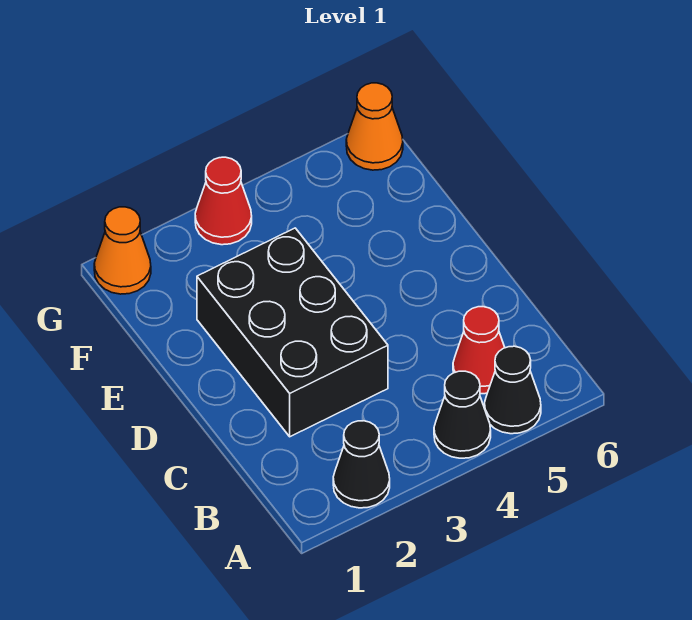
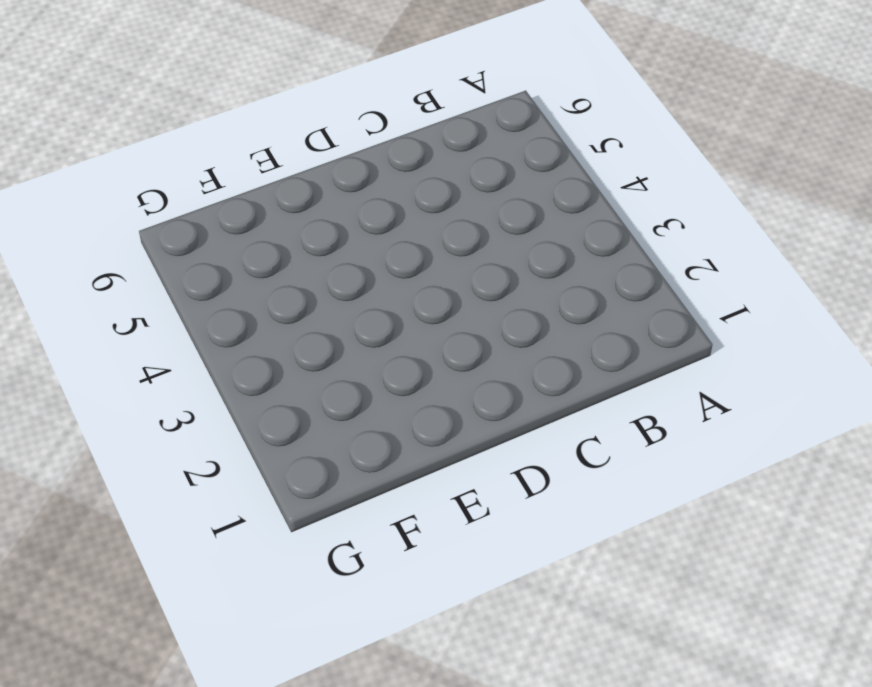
none -> black 1x1 cone [333,421,390,508]
none -> black 1x1 cone [434,371,491,458]

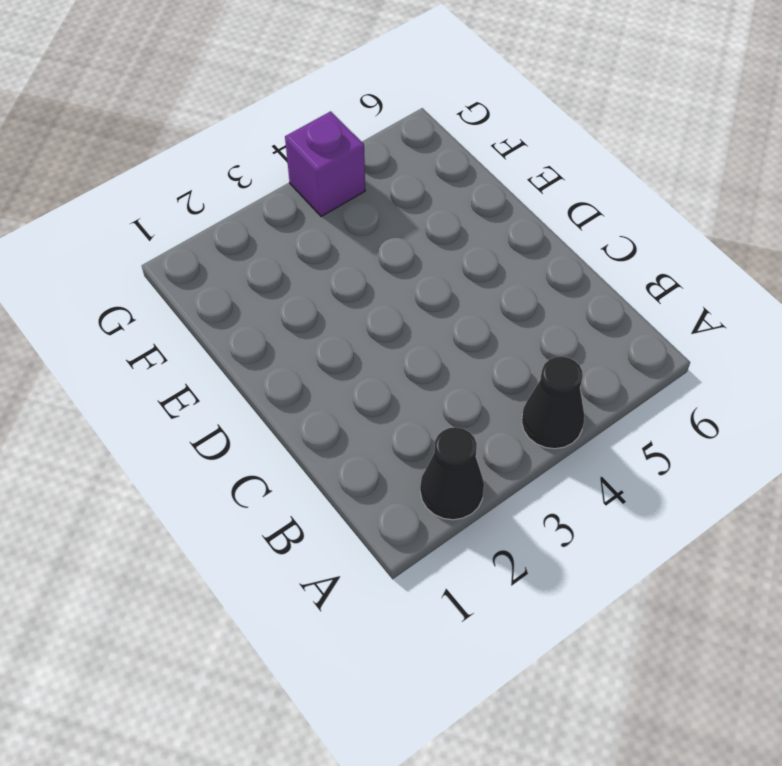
purple 1x1 brick [285,111,365,217] -> none
none -> black 1x1 cone [485,346,541,434]
none -> red 1x1 cone [453,307,505,394]

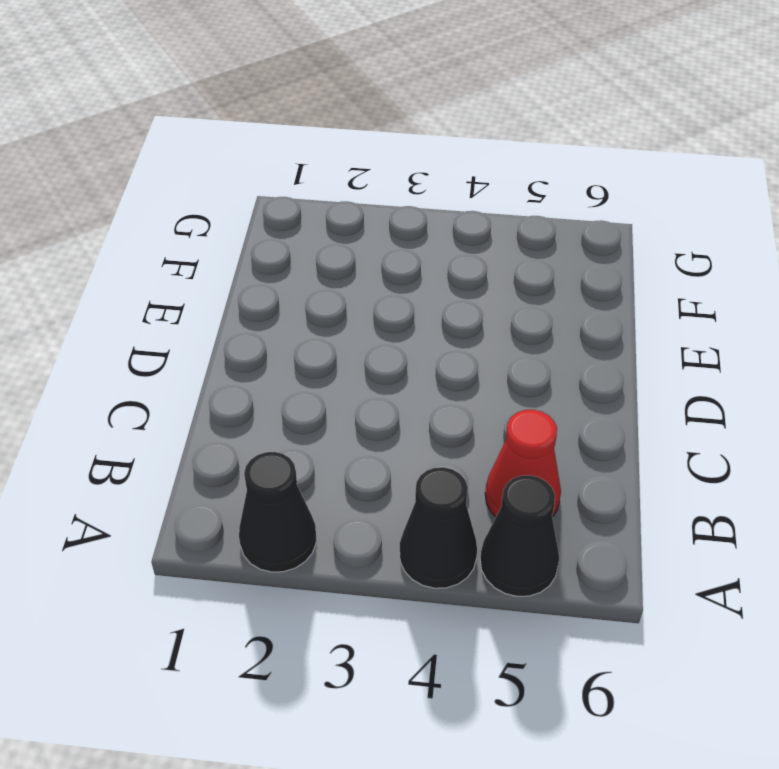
none -> black 2x3 brick [197,228,388,437]
none -> orange 1x1 cone [94,207,151,294]

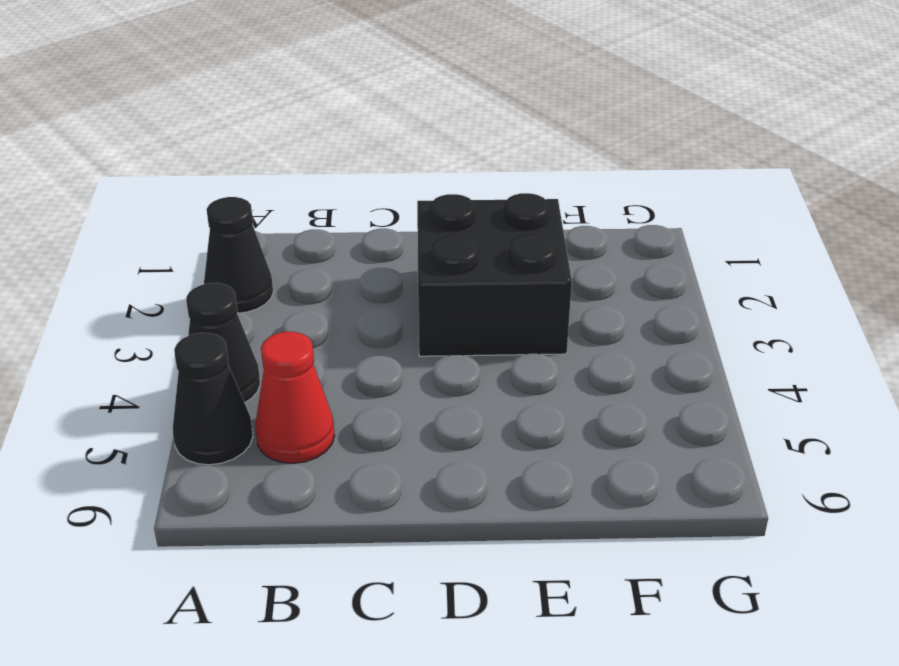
black 2x2 brick [417,193,572,356] -> black 2x3 brick [197,228,388,437]
none -> orange 1x1 cone [94,207,151,294]
none -> red 1x1 cone [195,157,252,245]

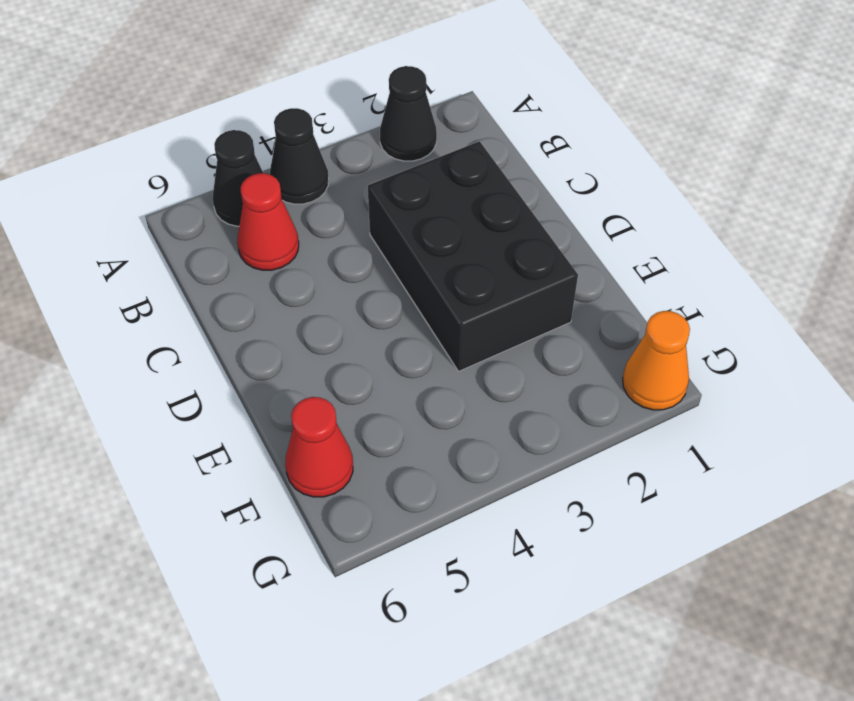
red 1x1 cone [285,397,353,497] -> red 1x1 cone moved to [195,157,252,245]
none -> orange 1x1 cone [346,83,403,170]

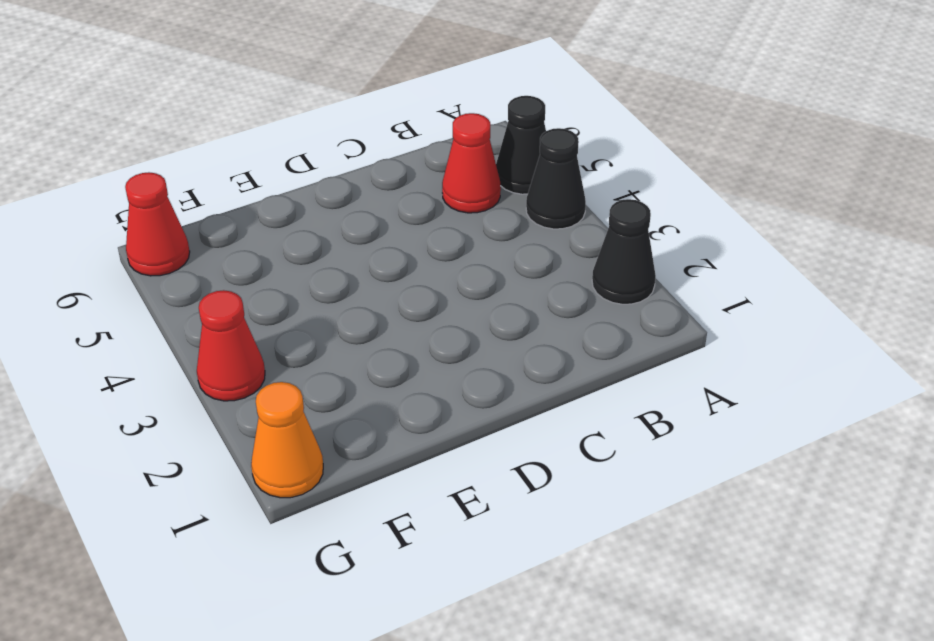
red 1x1 cone [125,172,190,276] -> orange 1x1 cone [346,83,403,170]
none -> black 2x3 brick [197,228,388,437]

